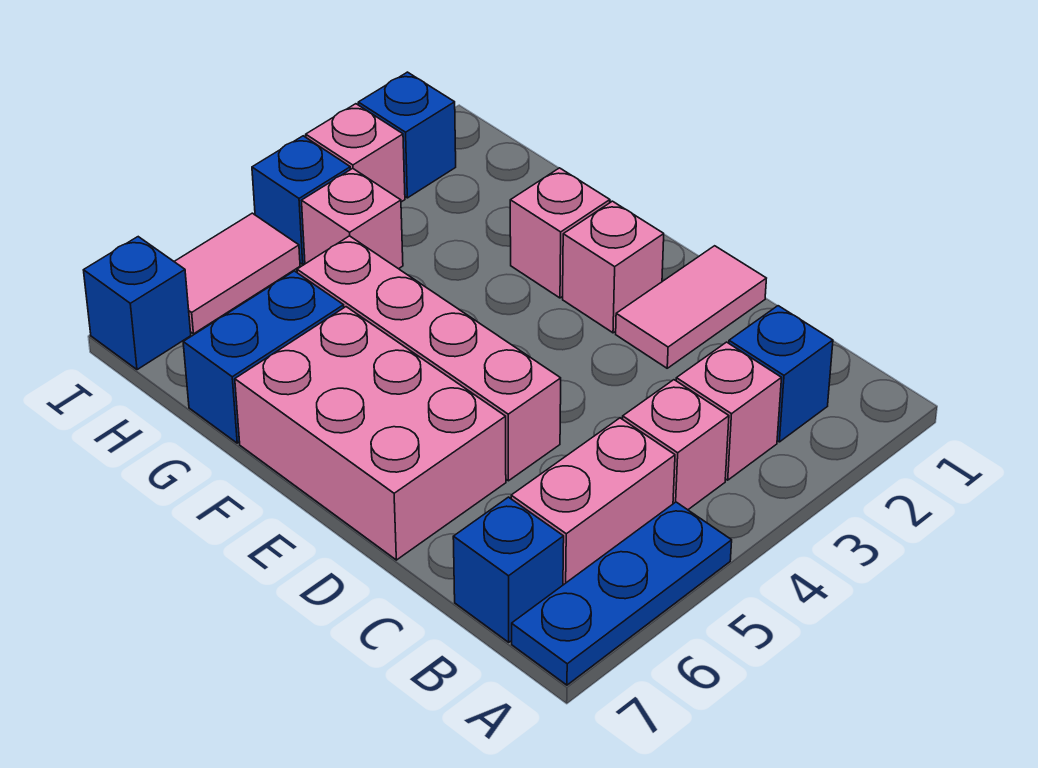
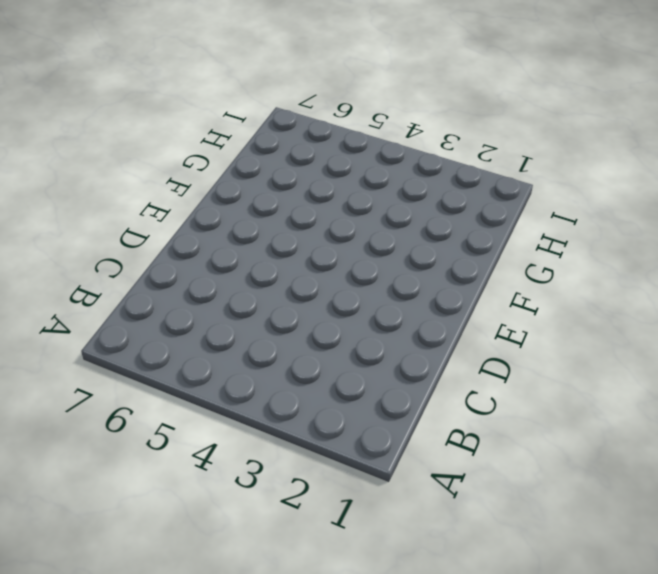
none -> blue 1x3 plate [512,502,732,685]
none -> blue 1x1 brick [729,306,833,442]
none -> pink 1x1 brick [676,342,781,480]

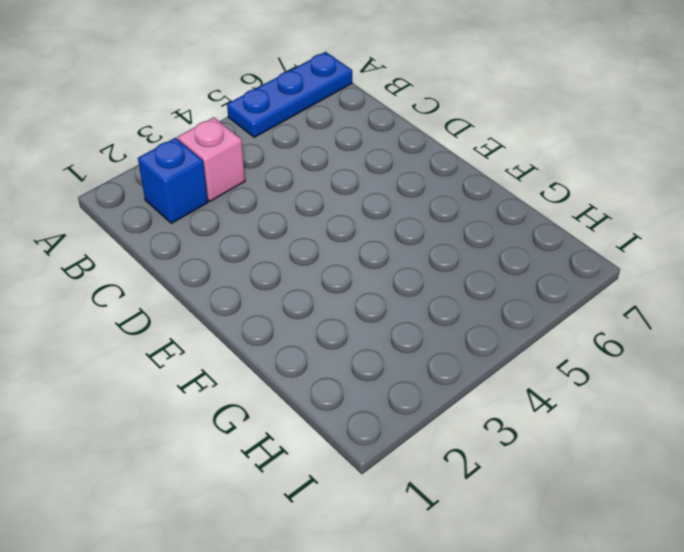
none -> pink 1x1 brick [623,380,729,510]
none -> pink 1x2 brick [511,418,675,585]
none -> blue 1x1 brick [453,497,564,642]

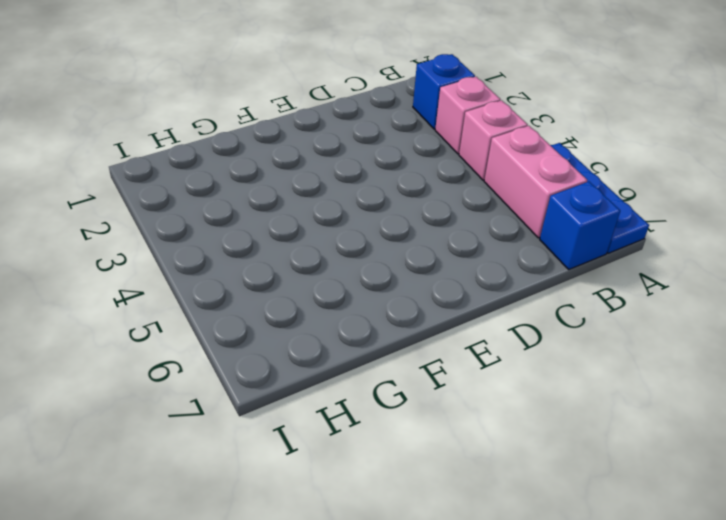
none -> pink 1x2 tile [616,246,766,368]
none -> pink 1x4 brick [297,236,561,481]
none -> pink 2x3 brick [235,307,506,560]

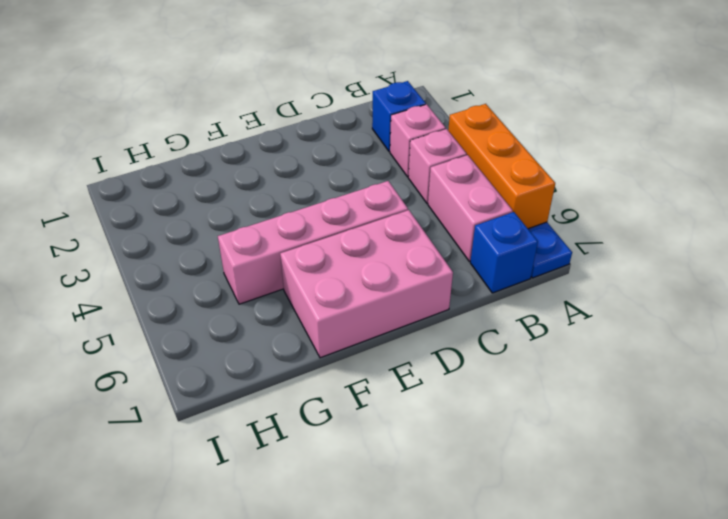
orange 1x3 brick [448,104,555,229] -> none
none -> pink 1x2 tile [616,246,766,368]
none -> pink 1x1 brick [563,201,664,333]
none -> pink 1x1 brick [510,168,610,298]

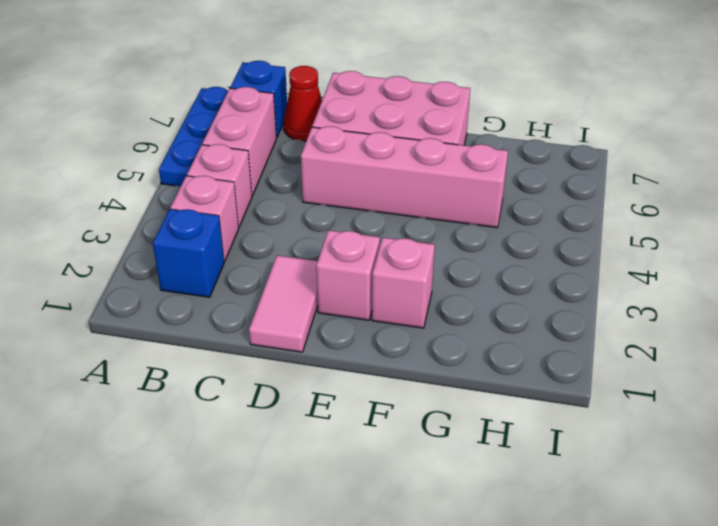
red 1x1 cone [284,66,322,141] -> none
none -> blue 1x2 brick [183,271,344,443]
none -> pink 1x1 brick [302,168,403,269]
none -> blue 1x1 brick [358,72,456,198]

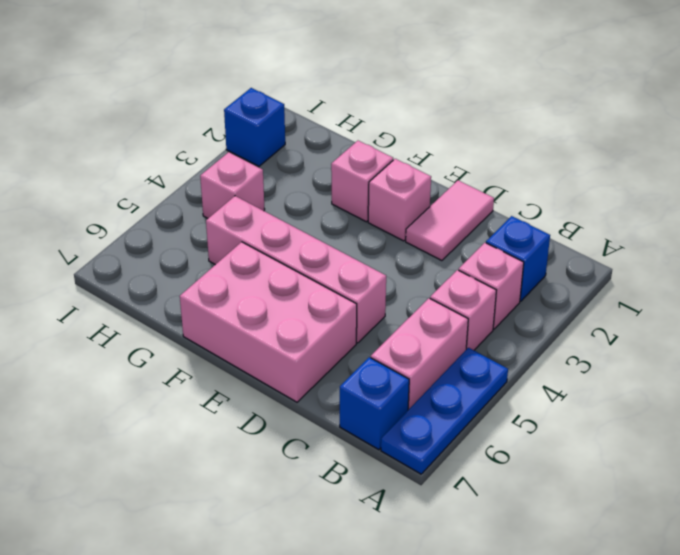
none -> blue 1x2 brick [183,271,344,443]
none -> pink 1x1 brick [306,104,405,202]
none -> blue 1x1 brick [252,136,350,264]

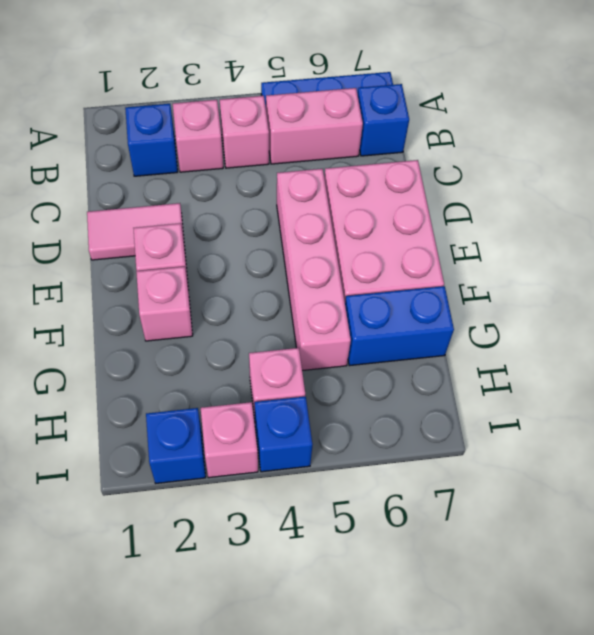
none -> pink 1x2 tile [174,213,300,334]
none -> blue 1x1 brick [84,237,191,370]

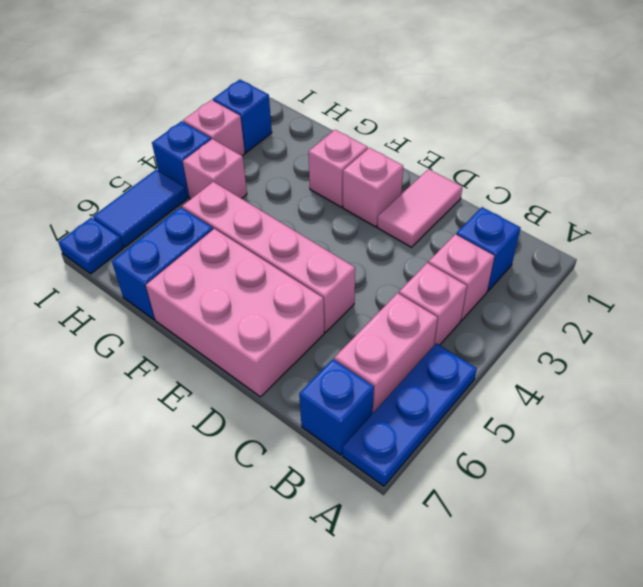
blue 1x2 tile [93,170,187,247] -> pink 1x2 tile [174,213,300,334]
blue 1x1 plate [58,218,123,274] -> blue 1x1 brick [84,237,191,370]

